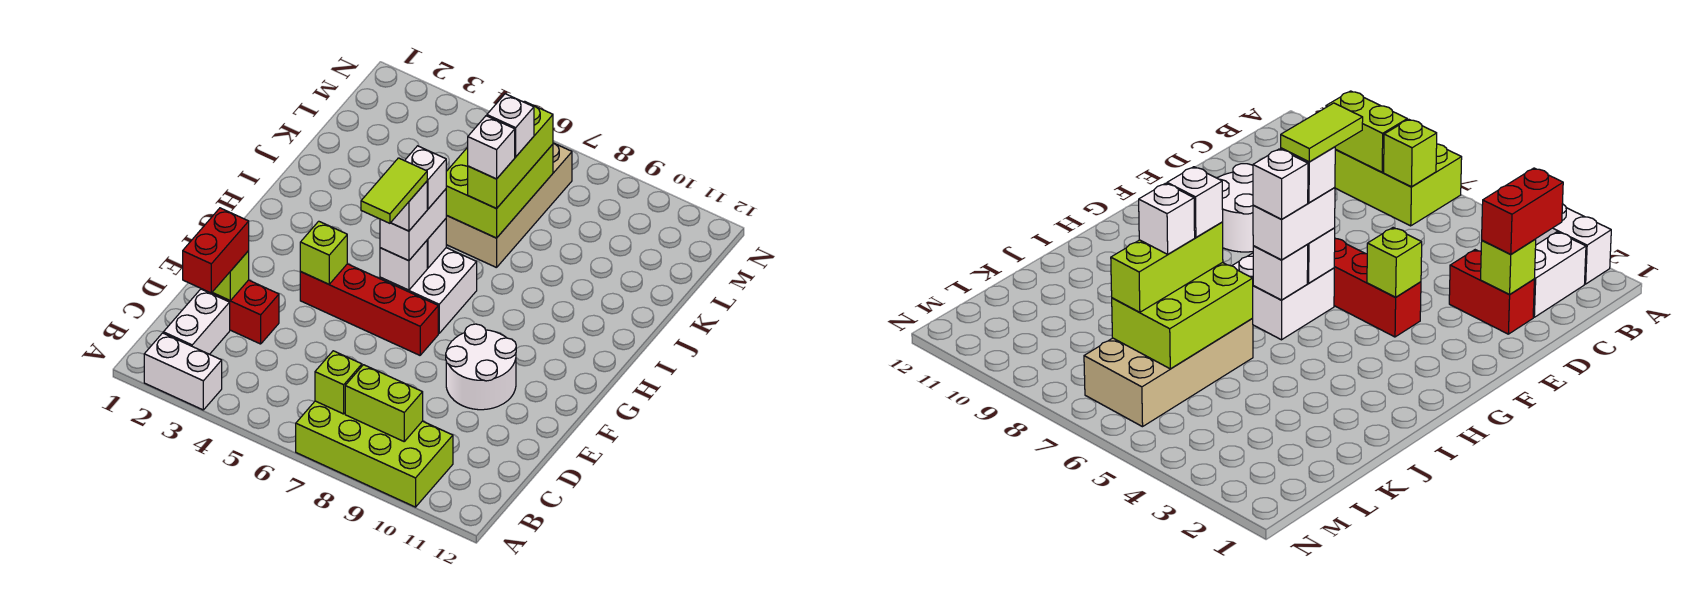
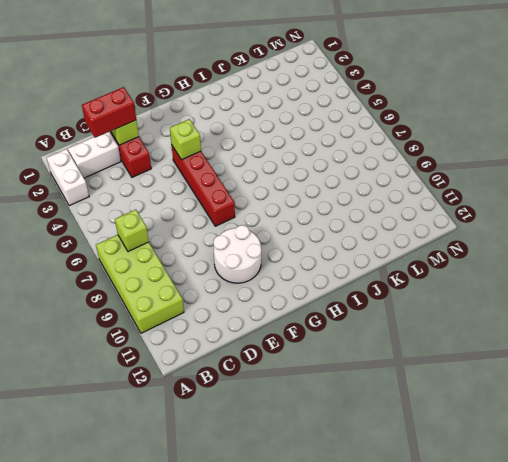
none -> white 2x2 brick [380,248,477,333]
none -> tan 2x4 brick [446,143,572,268]
none -> lime 1x2 brick [345,365,423,441]

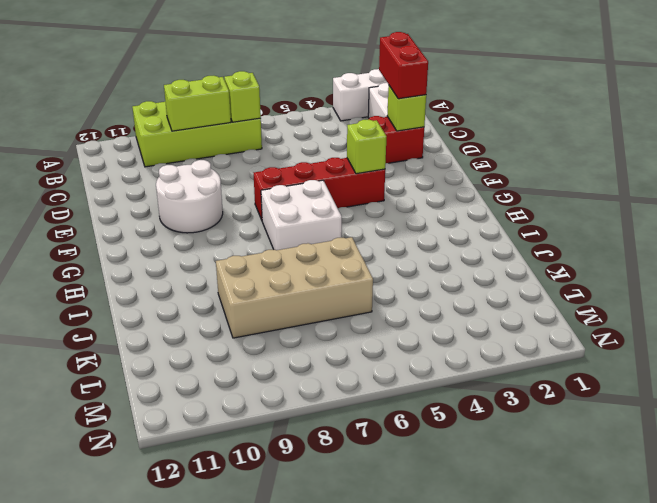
tan 2x4 brick [216,237,373,338] -> tan 2x4 brick turned to [446,143,572,268]
none -> white 1x1 brick [380,241,427,290]
none -> white 1x1 brick [427,219,446,268]
none -> lime 2x3 brick [446,144,553,238]

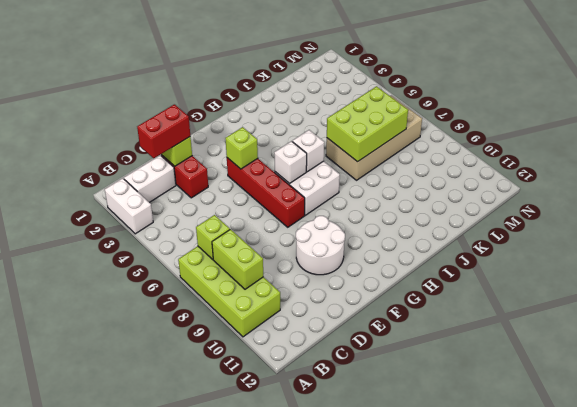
none -> white 1x2 brick [380,189,447,261]
none -> lime 1x3 brick [468,101,553,209]
none -> white 1x1 brick [391,181,427,231]

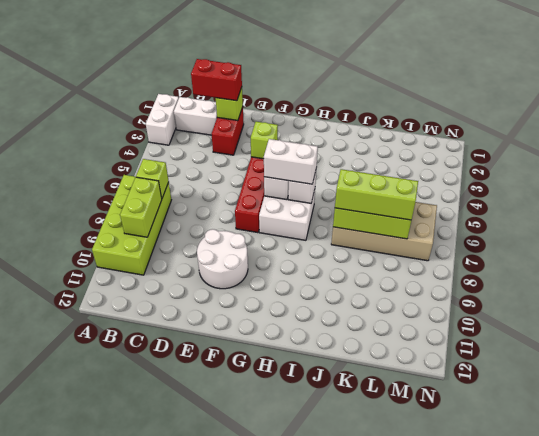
none -> white 1x1 brick [391,181,427,231]
none -> white 1x1 brick [405,146,446,209]
none -> white 1x1 brick [468,116,515,179]

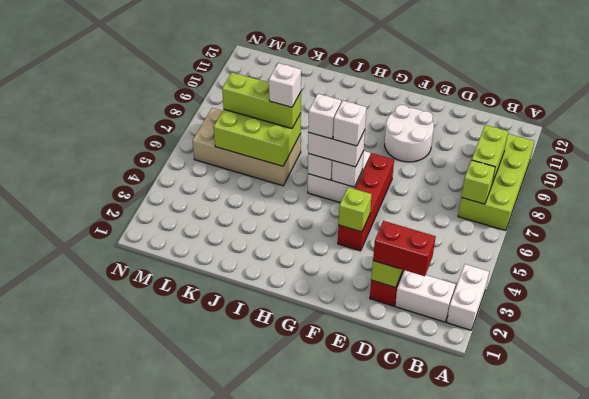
none -> white 1x1 brick [487,94,534,157]
none -> lime 1x2 tile [361,158,427,223]

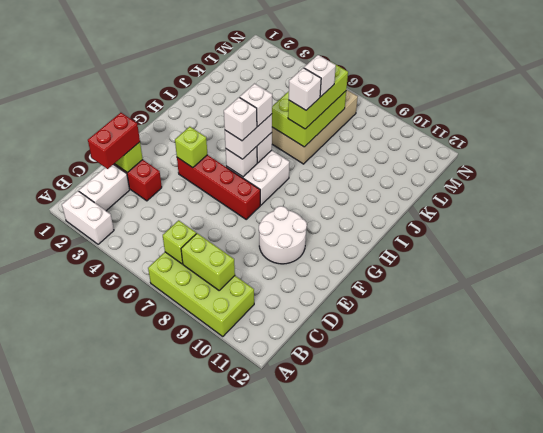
none -> lime 1x2 tile [361,158,427,223]

